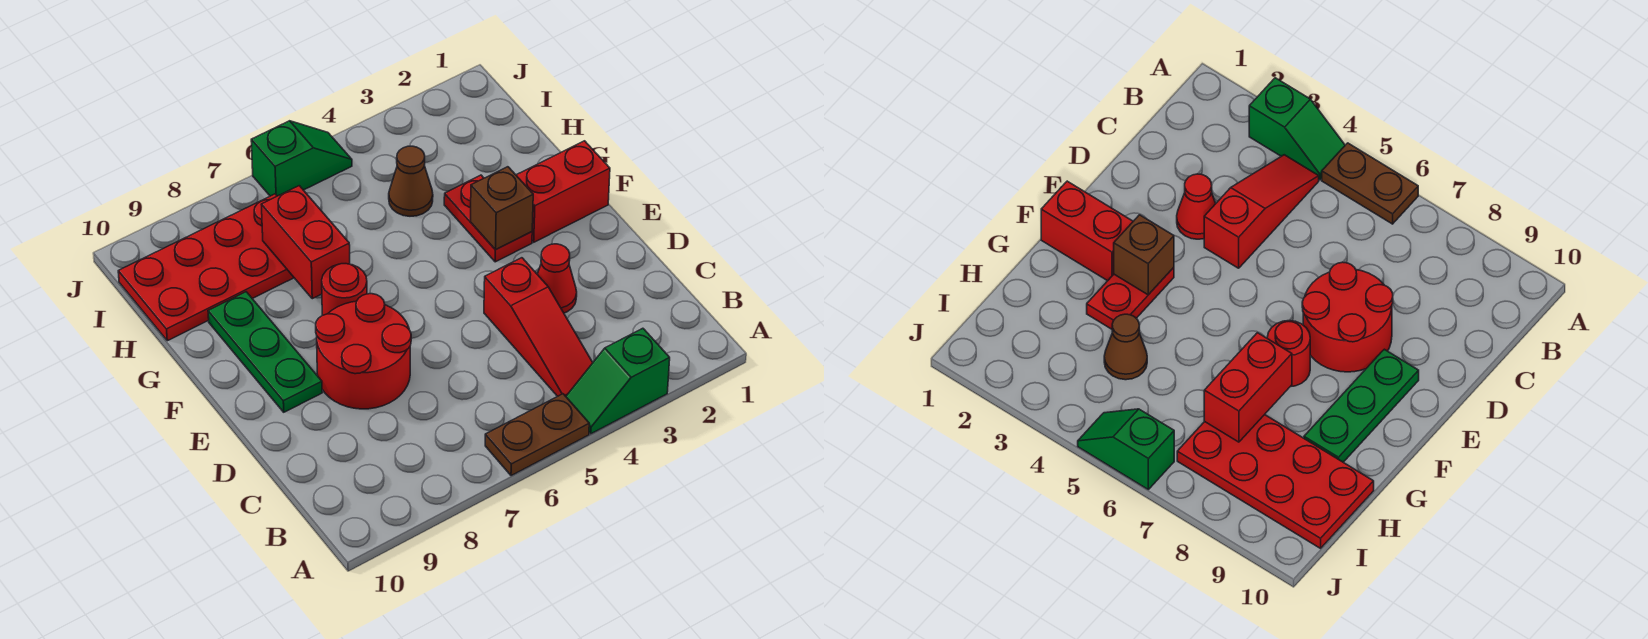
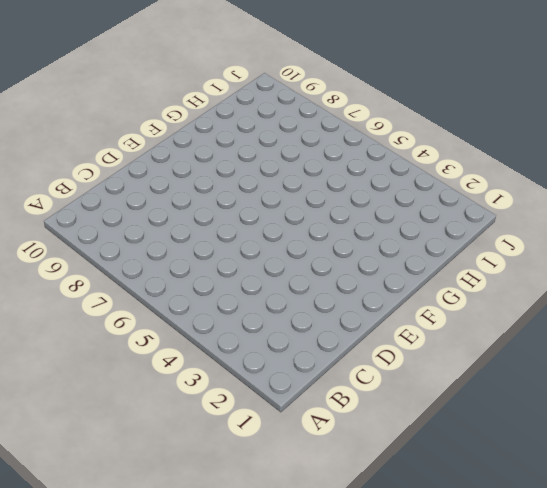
none -> green 1x2 slope [566,328,670,434]
none -> brown 1x2 plate [485,394,589,476]
none -> red 1x3 slope [484,258,593,396]

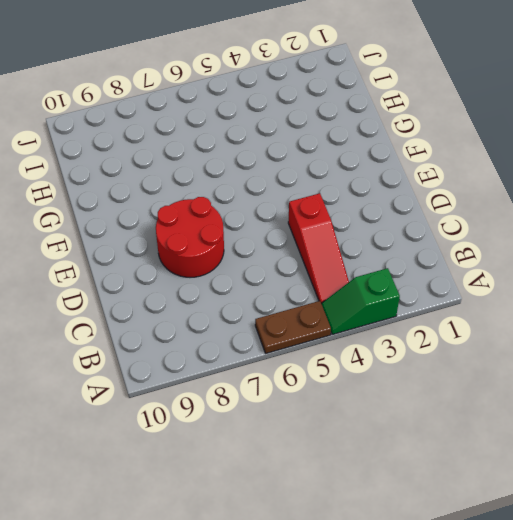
none -> red 1x1 cone [537,244,577,313]
none -> green 1x3 plate [208,292,322,412]
none -> red 1x2 brick [516,141,610,242]

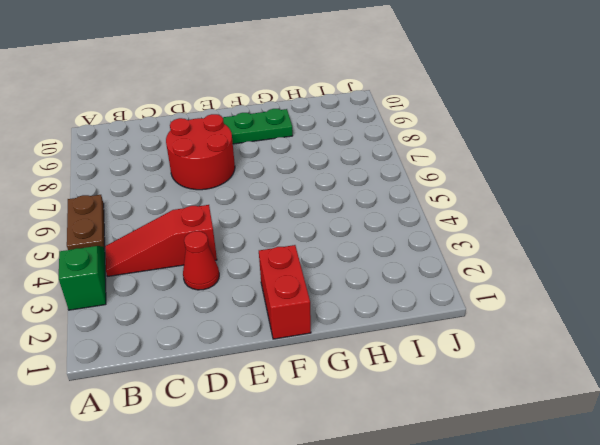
none -> red 1x2 plate [444,175,532,262]
none -> red 1x1 round brick [322,264,367,315]
none -> brown 1x1 cone [389,146,433,216]

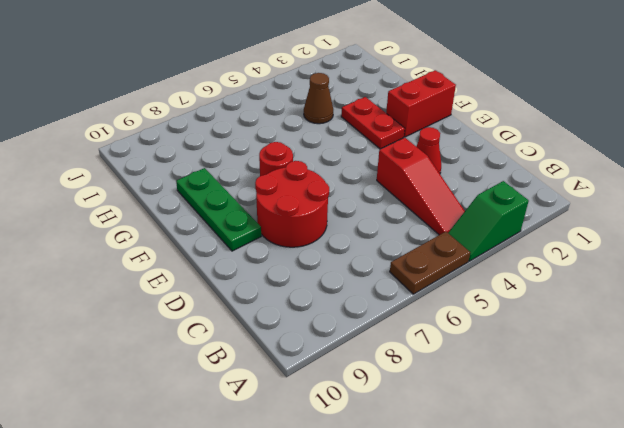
none -> red 2x4 plate [118,194,294,341]
none -> green 1x2 slope [251,121,352,196]
none -> brown 1x1 brick [470,167,533,250]

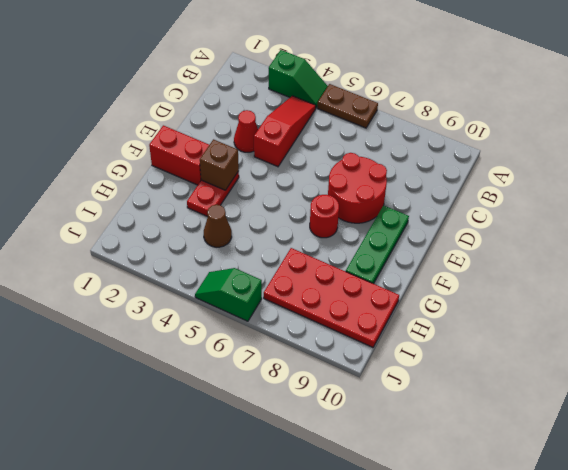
none -> red 1x2 brick [261,186,350,299]

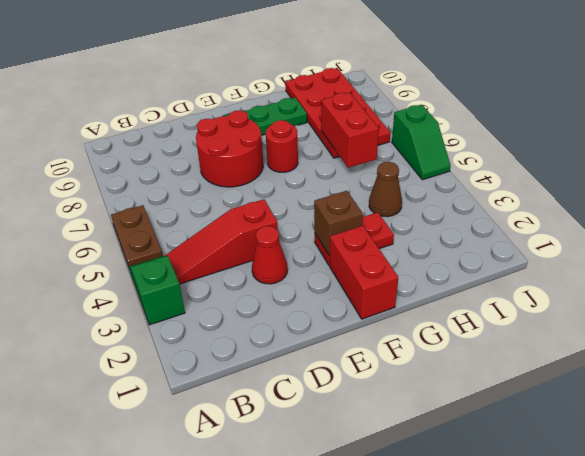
red 1x2 brick [321,92,379,168] -> red 1x2 brick turned to [261,186,350,299]

